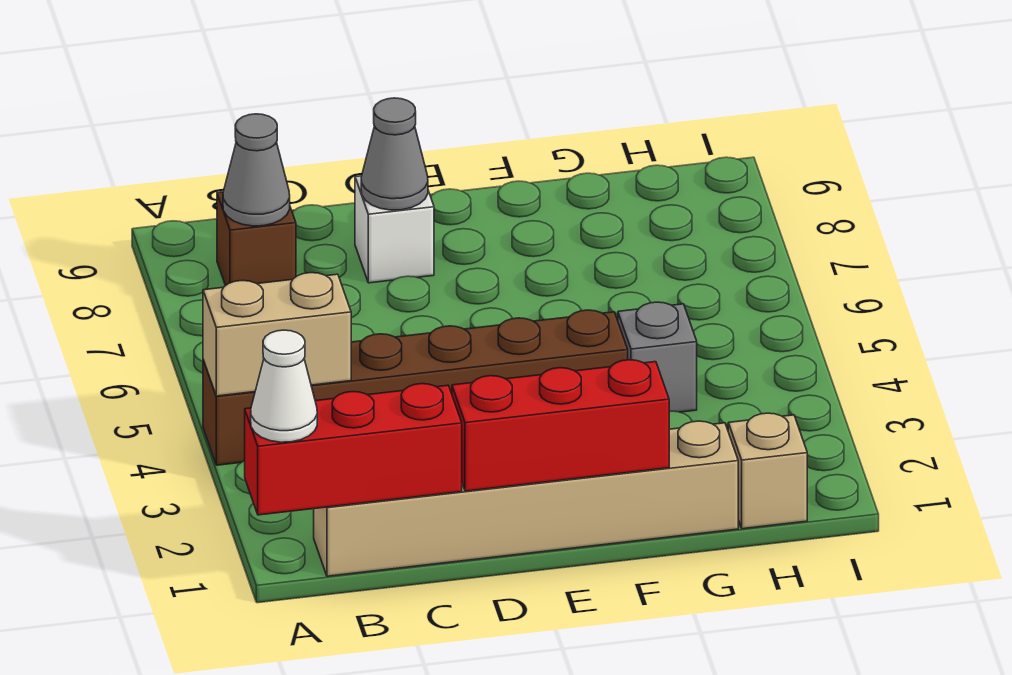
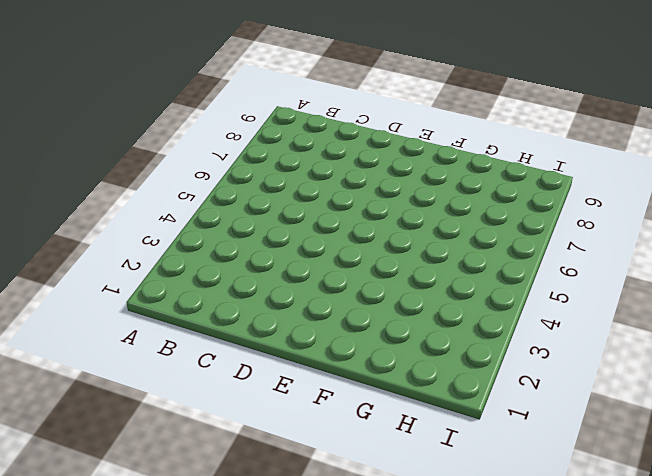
none -> brown 1x6 brick [203,310,628,465]
none -> tan 1x6 brick [314,421,738,576]
none -> brown 1x1 brick [217,192,296,286]

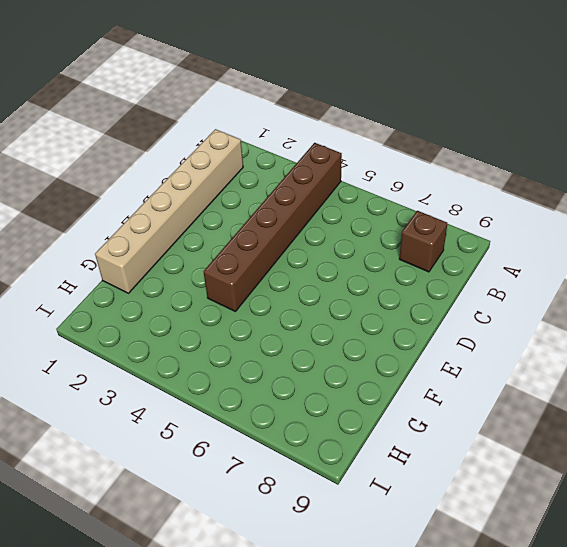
none -> white 1x1 brick [355,176,434,283]
none -> grey 1x1 brick [618,302,697,412]
none -> tan 1x1 brick [728,413,807,529]

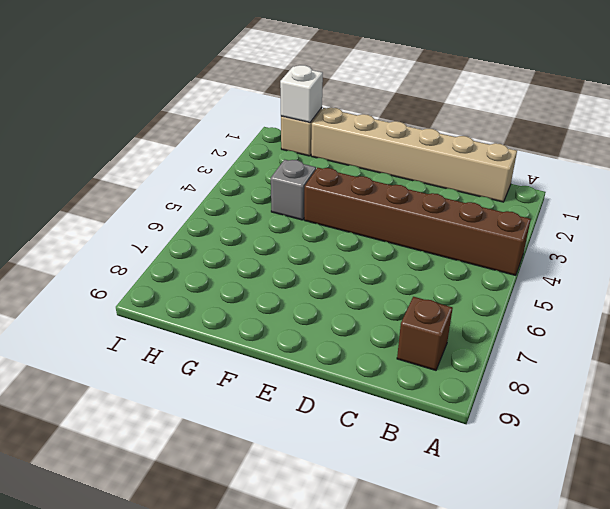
white 1x1 brick [280,65,323,123] -> white 1x1 brick moved to [355,176,434,283]
none -> red 1x3 brick [245,384,462,515]
none -> tan 1x2 brick [203,273,351,396]
none -> grey 1x1 cone [223,114,290,226]

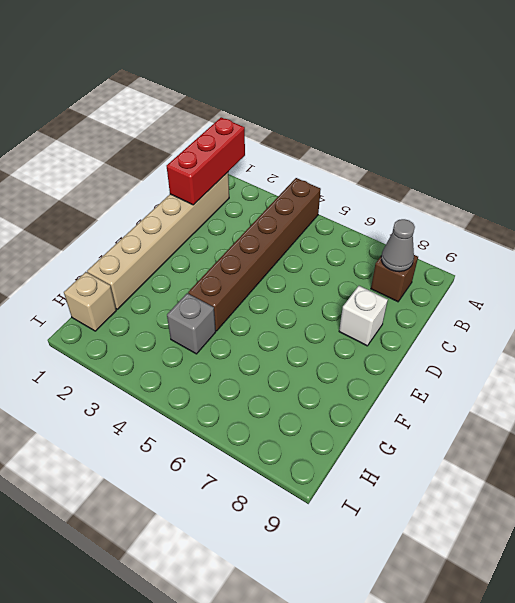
none -> tan 1x2 brick [203,273,351,396]
none -> red 1x3 brick [452,360,669,491]
none -> grey 1x1 cone [361,98,428,210]

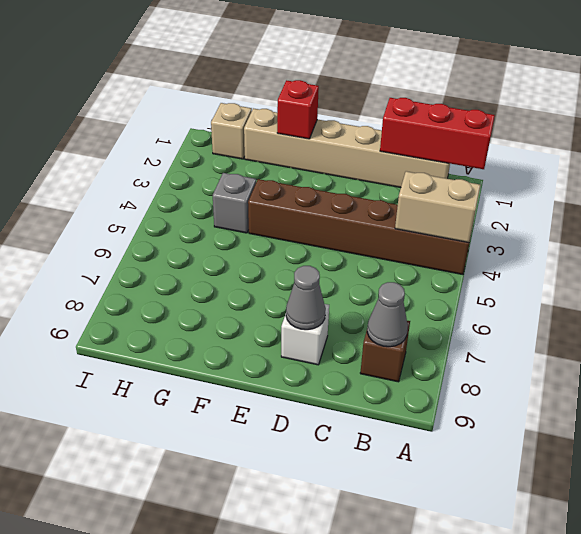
red 1x1 brick [277,80,319,139] -> red 1x3 brick [452,360,669,491]
none -> white 1x1 cone [251,330,317,442]

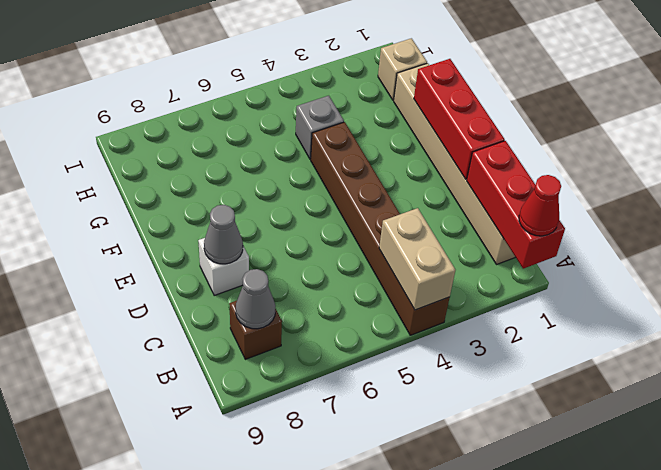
red 1x1 cone [519,175,561,236] -> white 1x1 cone [251,330,317,442]

